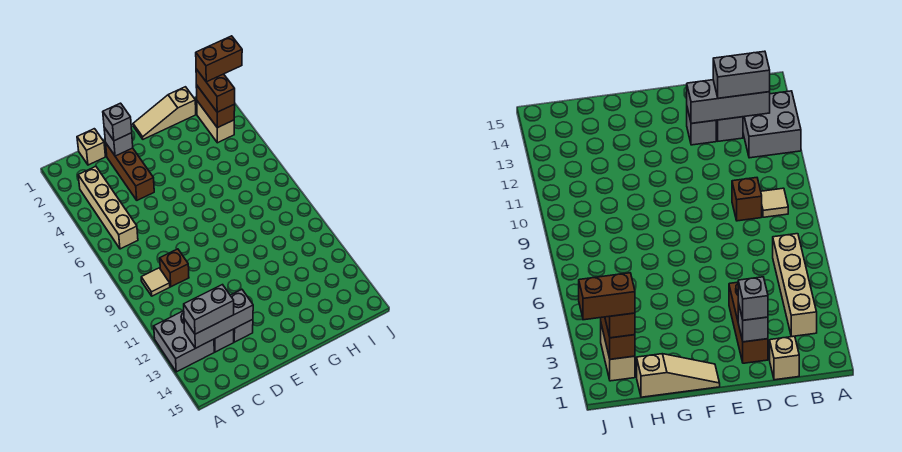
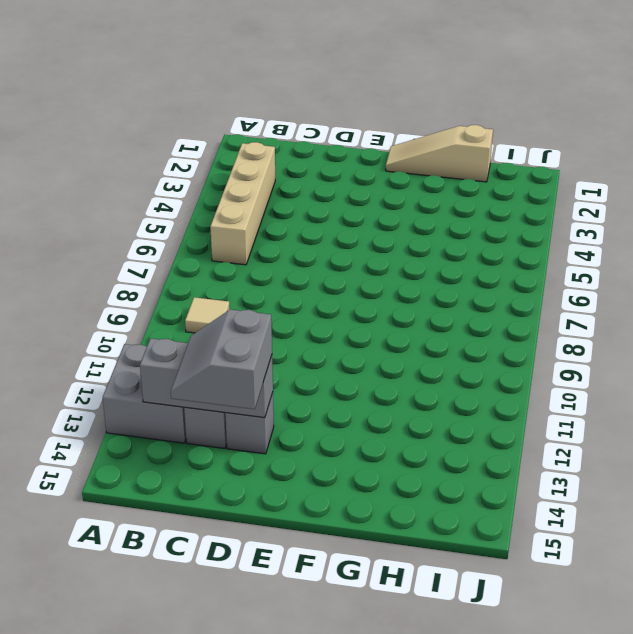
grey 2x2 slope [171,309,272,409] -> grey 1x2 brick [184,285,234,334]
none -> tan 1x1 brick [77,129,105,165]
none -> brown 1x1 brick [160,249,189,287]
none -> brown 1x3 brick [106,144,154,200]

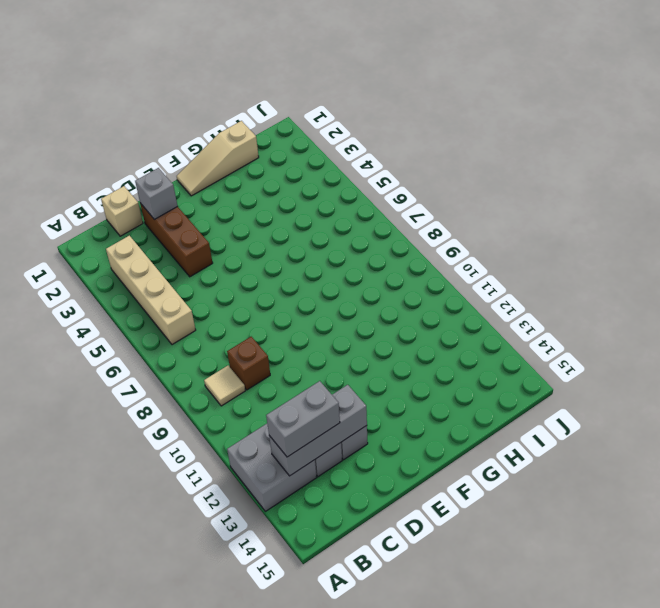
none -> tan 1x2 brick [197,101,234,143]
none -> brown 1x2 brick [196,85,235,128]
none -> grey 1x1 brick [103,103,132,141]

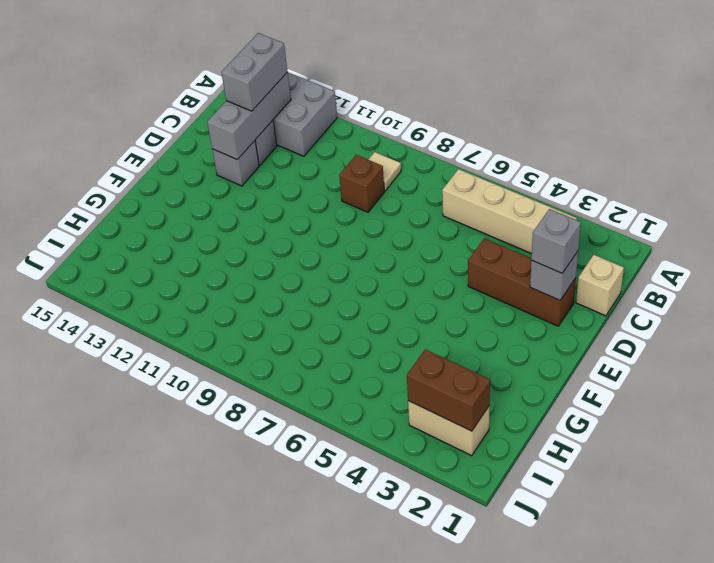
none -> tan 1x3 slope [133,87,196,139]
none -> brown 1x2 brick [196,69,235,112]
none -> brown 1x2 brick [196,36,242,82]

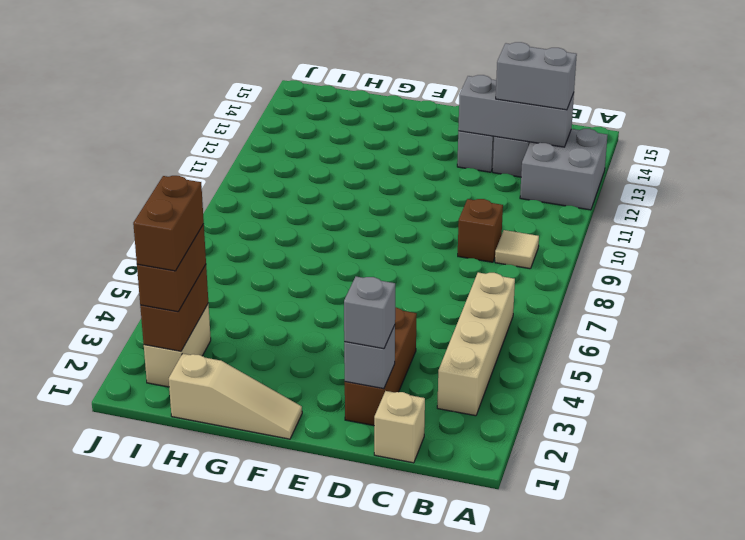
brown 1x2 brick [133,176,204,271] -> brown 1x2 brick turned to [196,36,242,82]

